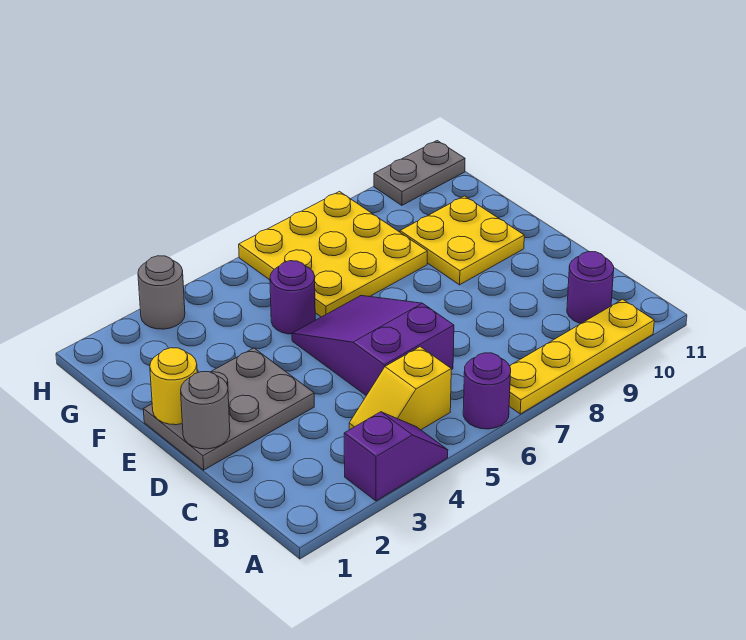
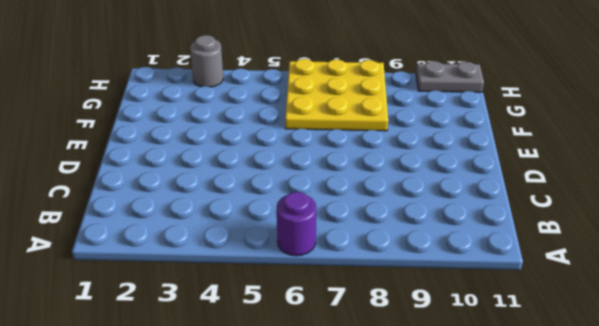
none -> purple 1x2 slope [344,412,448,501]
none -> yellow 1x4 plate [509,299,654,414]
none -> yellow 1x2 slope [349,347,451,430]

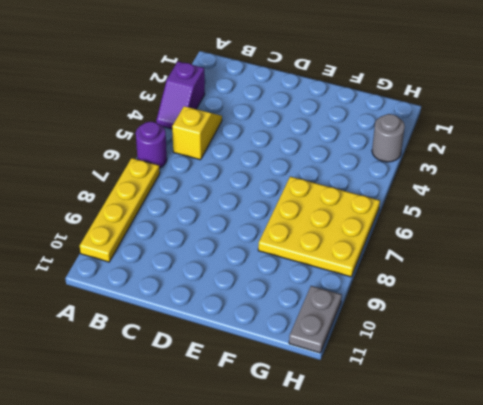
none -> purple 1x1 round brick [567,252,614,324]
none -> purple 2x3 slope [292,296,454,396]
none -> grey 2x3 plate [143,348,314,470]

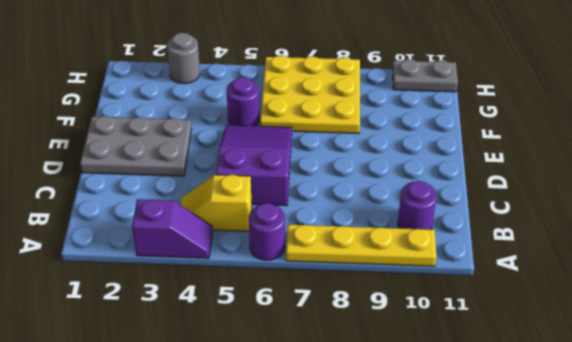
none -> yellow 2x2 plate [400,196,524,285]
none -> grey 1x1 round brick [181,372,230,449]
none -> yellow 1x1 round brick [150,348,197,425]

